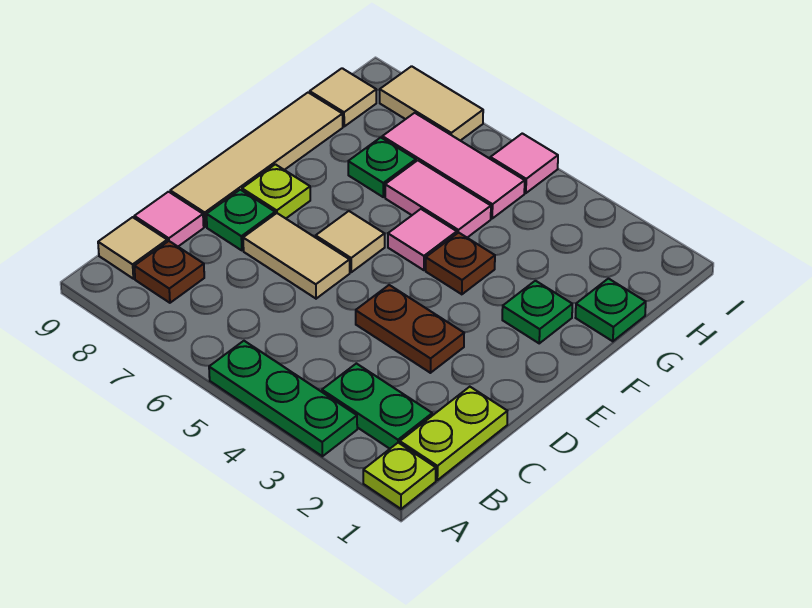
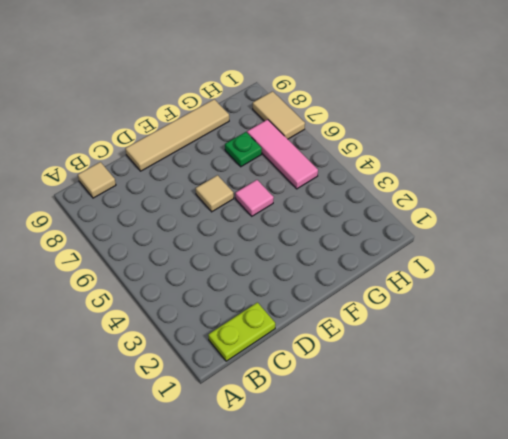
none -> lime 1x1 plate [363,443,436,509]
none -> green 1x3 plate [209,341,357,456]
none -> green 1x2 plate [322,364,432,449]

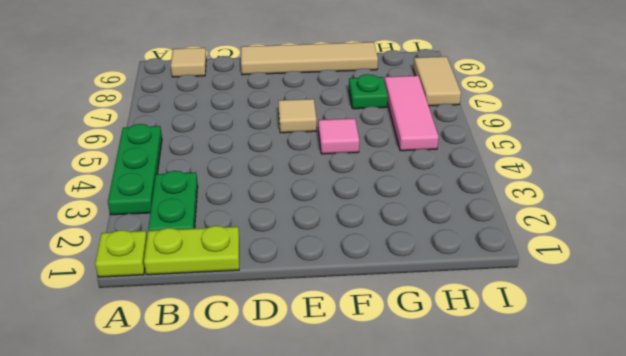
none -> brown 1x1 plate [134,241,204,303]
none -> pink 1x1 tile [134,192,204,246]
none -> brown 1x2 plate [356,285,464,373]

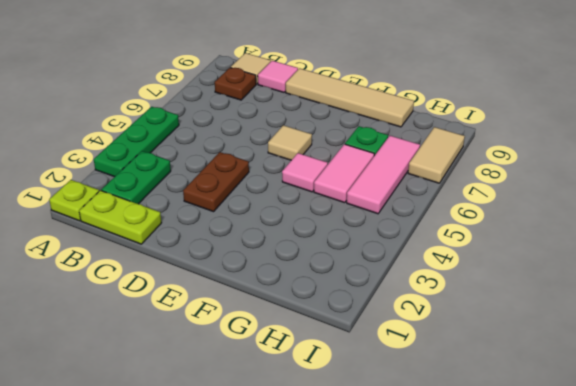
none -> tan 1x2 tile [243,213,350,299]
none -> green 1x1 plate [207,190,275,250]
none -> lime 1x1 plate [242,164,310,218]

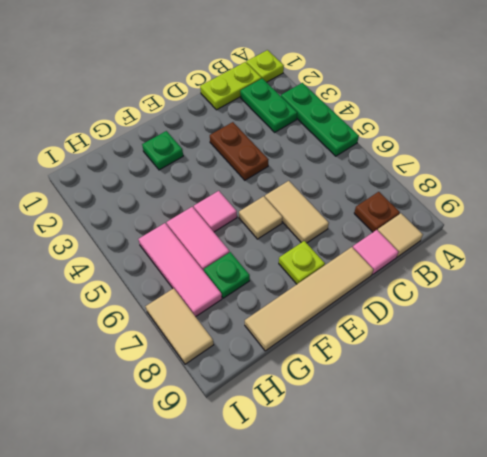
none -> green 1x1 plate [207,190,275,250]
none -> brown 1x1 plate [426,233,495,294]
none -> green 1x1 plate [576,279,646,341]

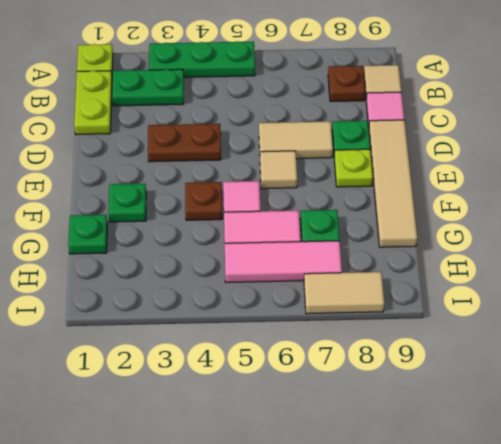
none -> tan 1x1 tile [310,68,376,126]
none -> pink 1x1 tile [490,133,558,193]

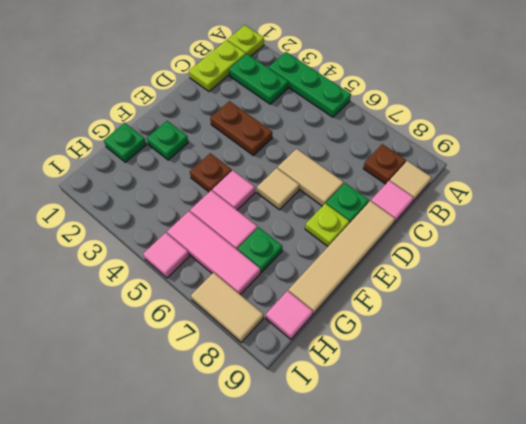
pink 1x1 tile [266,291,313,339] -> tan 1x1 tile [310,68,376,126]

